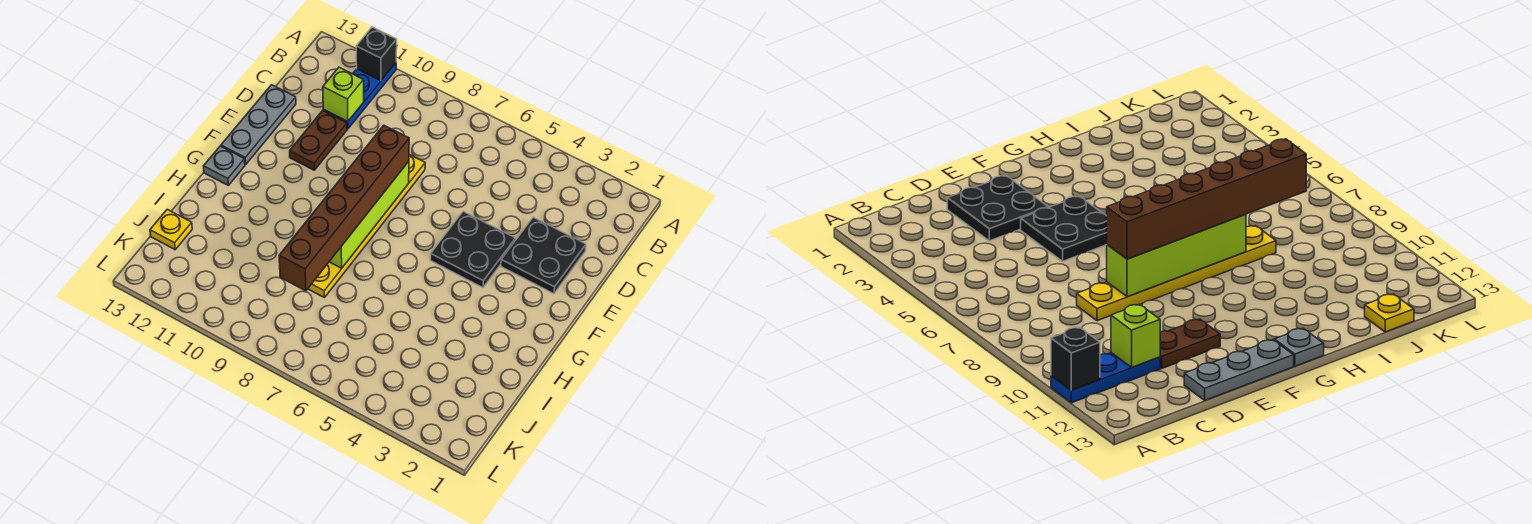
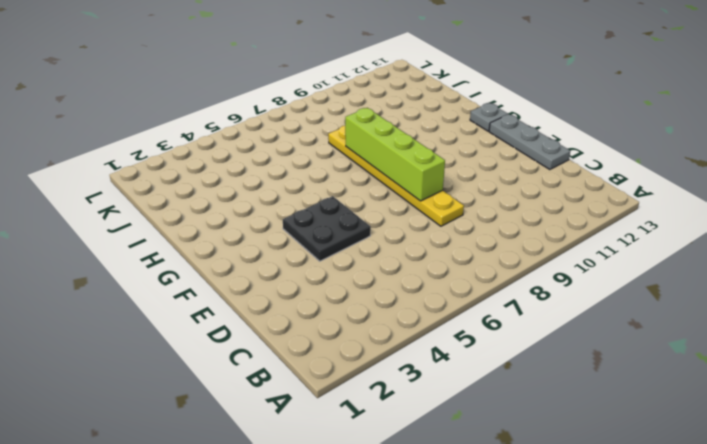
none -> blue 1x3 plate [323,63,396,129]
none -> black 2x2 plate [501,217,586,294]
none -> brown 1x2 plate [290,111,347,170]

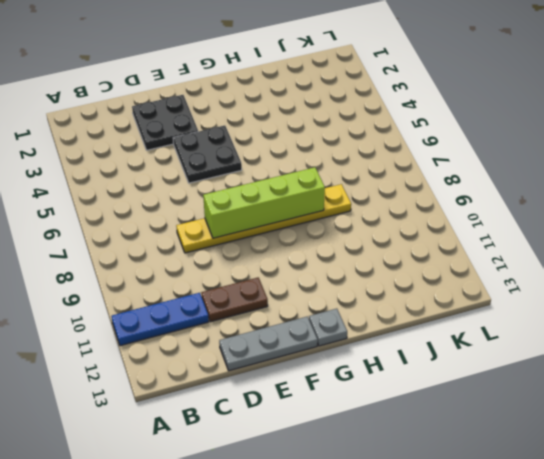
none -> yellow 1x1 plate [150,209,192,250]
none -> black 1x1 brick [356,27,397,81]
none -> lime 1x1 brick [323,67,364,122]

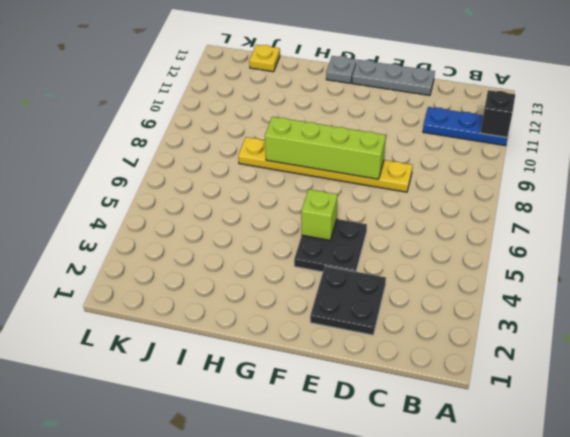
lime 1x1 brick [301,189,338,240] -> lime 1x1 brick moved to [323,67,364,122]
none -> brown 1x2 plate [290,111,347,170]
none -> brown 1x6 brick [279,125,409,291]

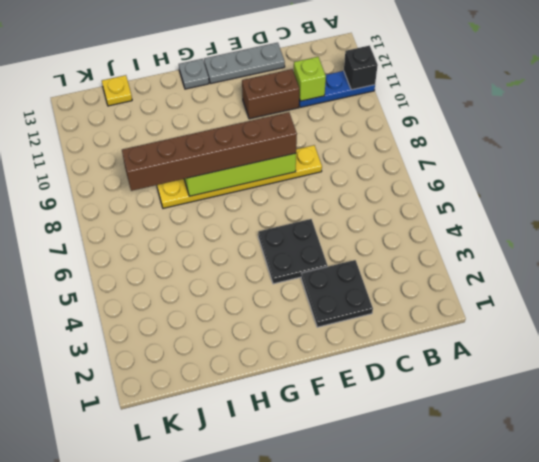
brown 1x2 brick [242,69,300,119] -> brown 1x2 plate [290,111,347,170]

